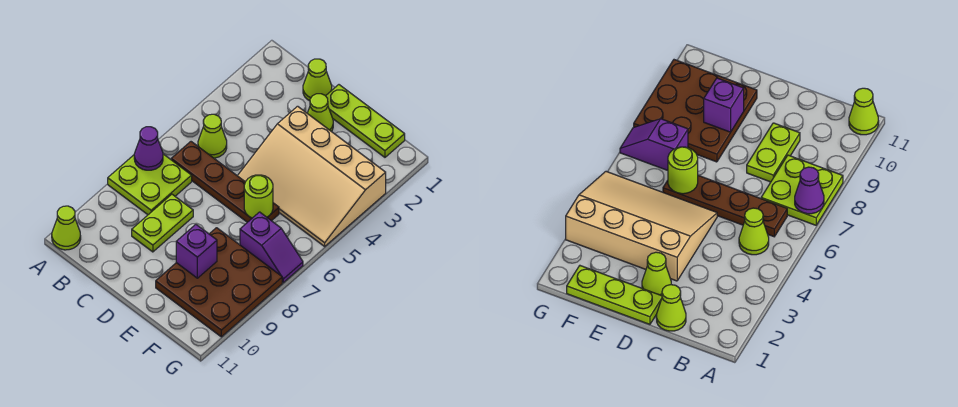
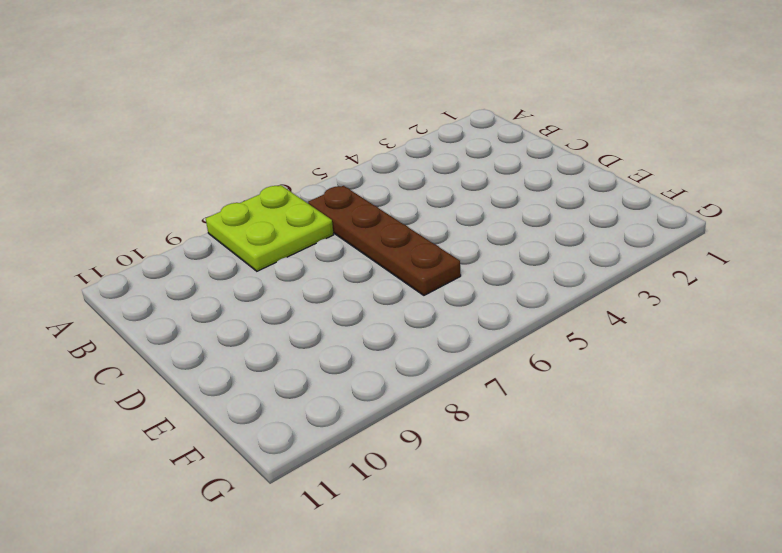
none -> lime 1x1 cone [52,206,81,250]
none -> lime 1x1 cone [198,114,227,158]
none -> lime 1x1 cone [303,59,332,101]

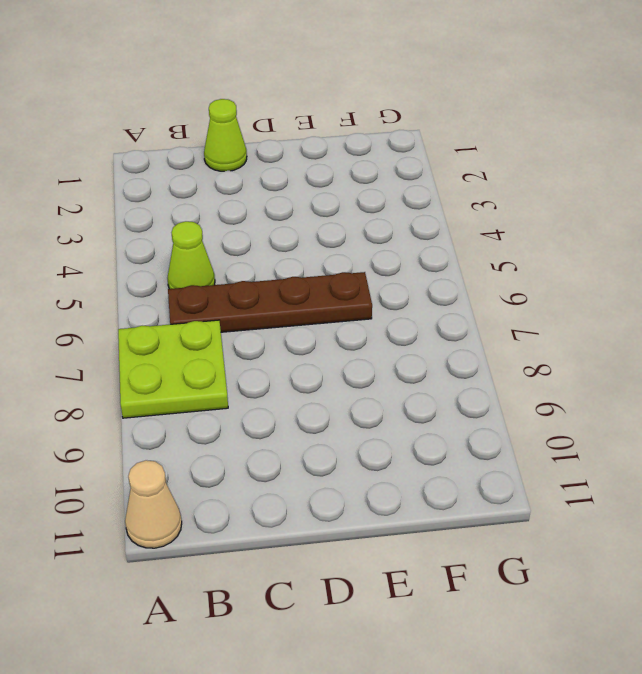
tan 1x1 cone [125,460,182,548] -> lime 1x1 cone [52,206,81,250]
none -> lime 1x2 plate [132,194,193,252]
none -> lime 1x3 plate [326,85,405,157]
none -> lime 1x1 cone [307,94,333,131]

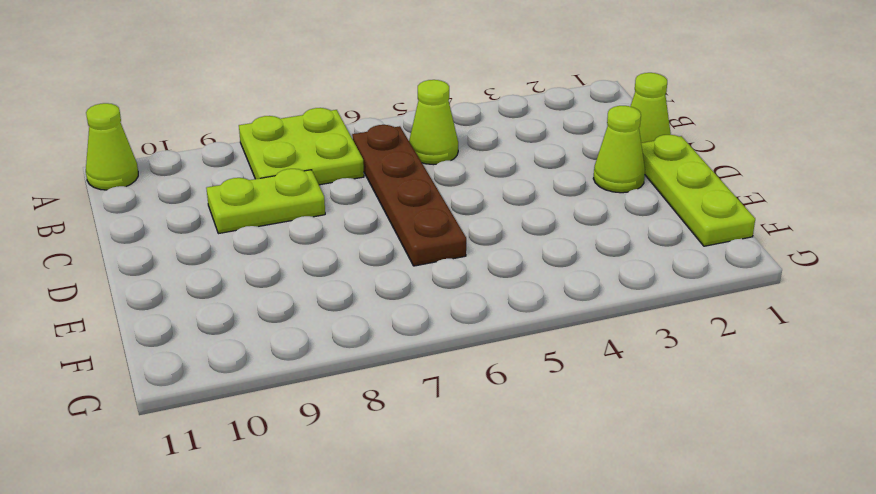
none -> tan 3x4 slope [238,106,386,246]
none -> brown 3x3 plate [156,228,282,337]
none -> purple 1x2 slope [240,212,303,283]

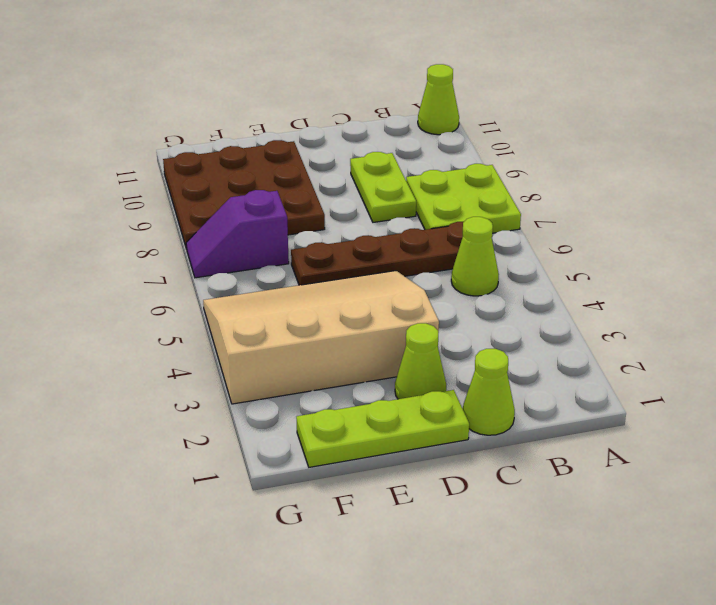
none -> purple 1x1 cone [134,127,163,170]
none -> lime 1x1 round brick [244,175,273,218]
none -> purple 1x1 brick [176,225,217,278]

